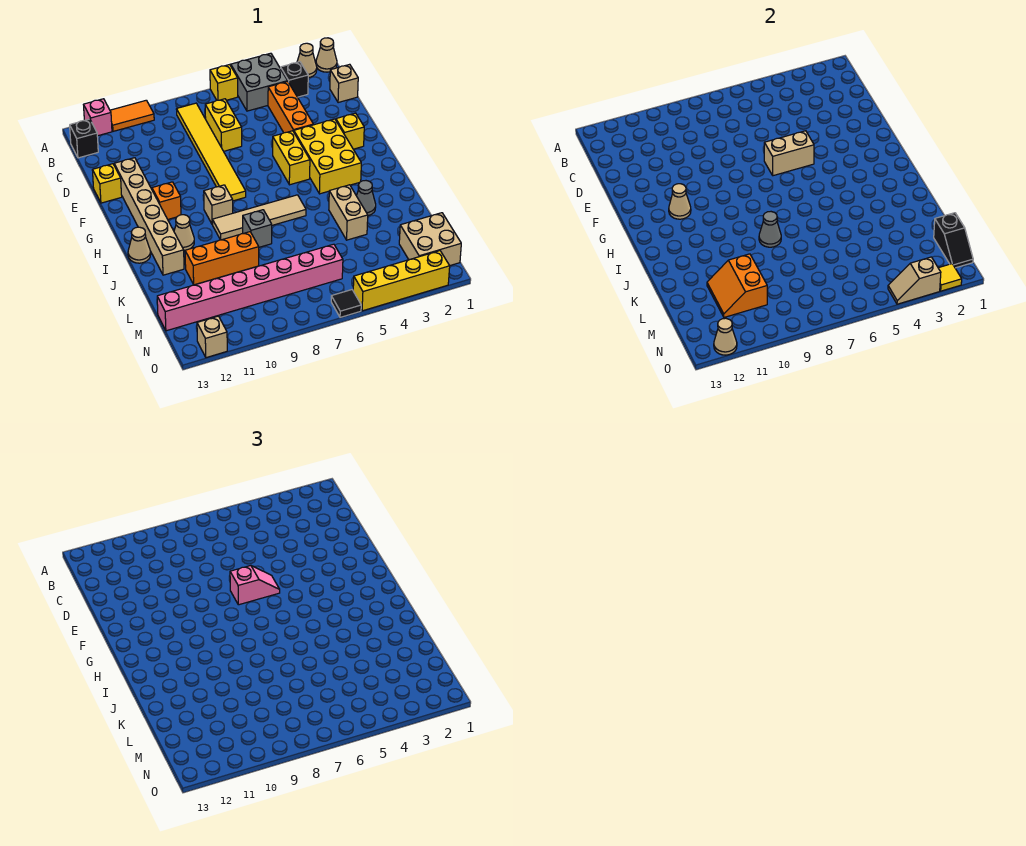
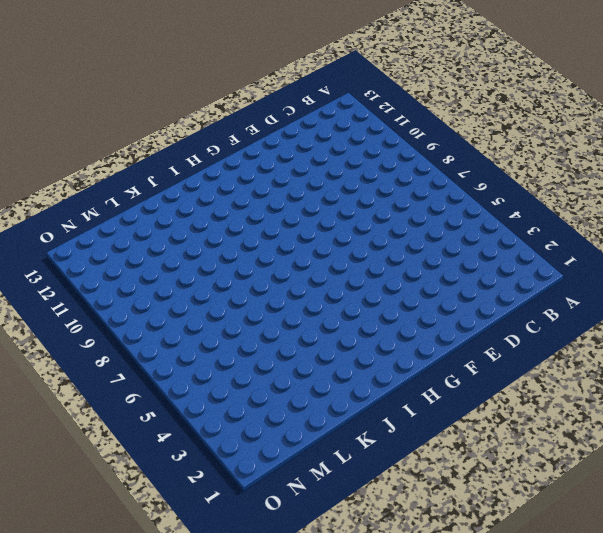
none -> tan 1x1 cone [316,38,337,72]
none -> tan 1x1 cone [297,43,317,78]
none -> grey 2x2 brick [231,53,288,111]
none -> yellow 1x1 brick [210,65,238,100]

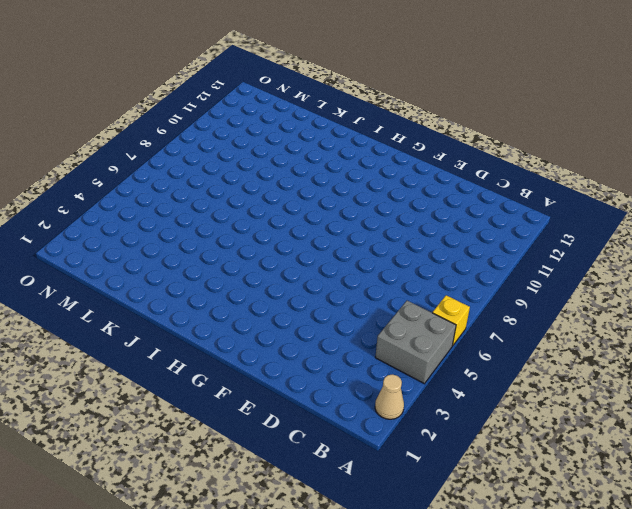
none -> tan 1x1 cone [316,38,337,72]
none -> orange 1x2 tile [110,100,154,131]
none -> pink 1x1 brick [84,99,112,136]
none -> black 1x1 brick [280,62,308,97]

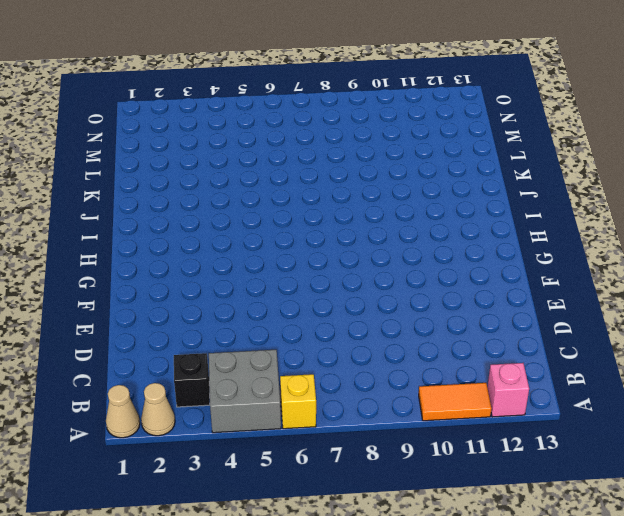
none -> yellow 1x6 tile [176,103,246,201]
none -> black 1x1 brick [70,119,98,158]
none -> tan 1x1 brick [330,64,358,103]
none -> orange 1x3 brick [268,82,313,133]

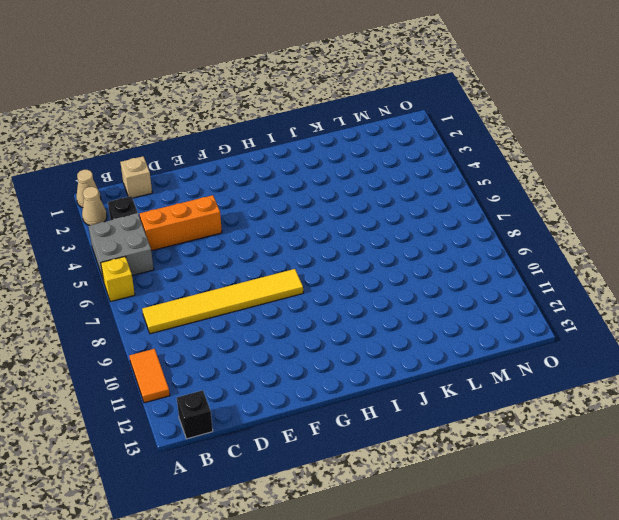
none -> pink 1x1 brick [84,99,112,136]
none -> yellow 1x2 brick [205,99,242,151]
none -> tan 1x6 brick [114,158,184,275]
none -> yellow 1x1 brick [92,164,122,203]

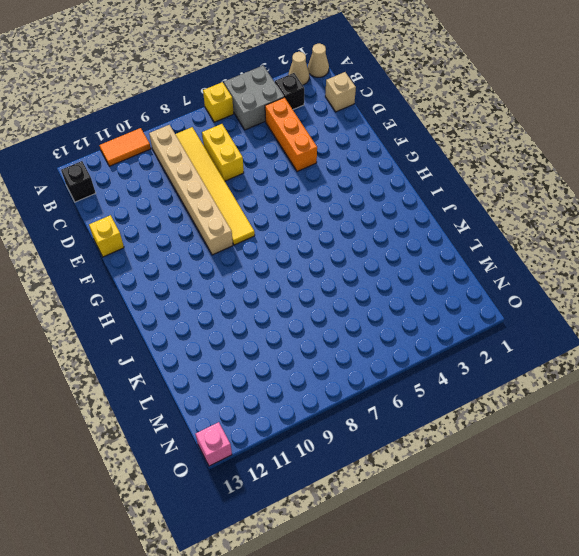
tan 1x6 brick [149,125,233,255] -> tan 1x6 brick moved to [114,158,184,275]
pink 1x1 brick [196,422,232,466] -> pink 1x1 brick moved to [84,99,112,136]
none -> yellow 1x1 brick [336,113,364,149]
none -> yellow 2x3 brick [294,119,361,194]
none -> yellow 1x2 brick [273,131,310,185]
none -> orange 1x1 brick [152,182,181,219]

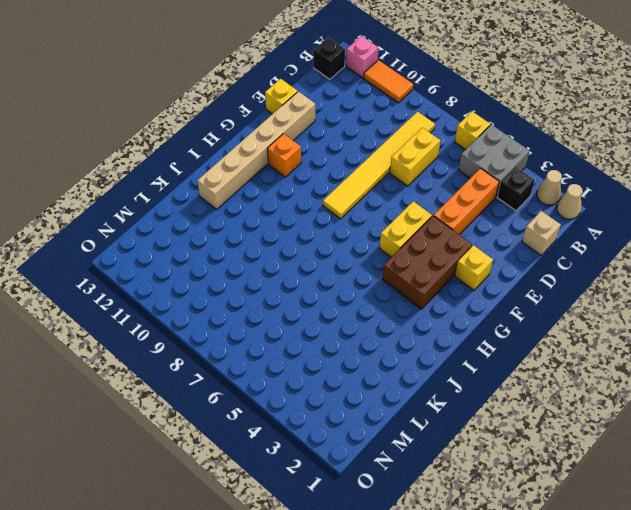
brown 2x3 brick [383,216,472,309] -> yellow 2x3 brick [294,119,361,194]
none -> tan 1x1 brick [204,185,233,225]
none -> tan 1x4 tile [212,195,306,240]
none -> tan 1x1 cone [174,215,194,250]
none -> tan 1x1 cone [128,227,151,263]

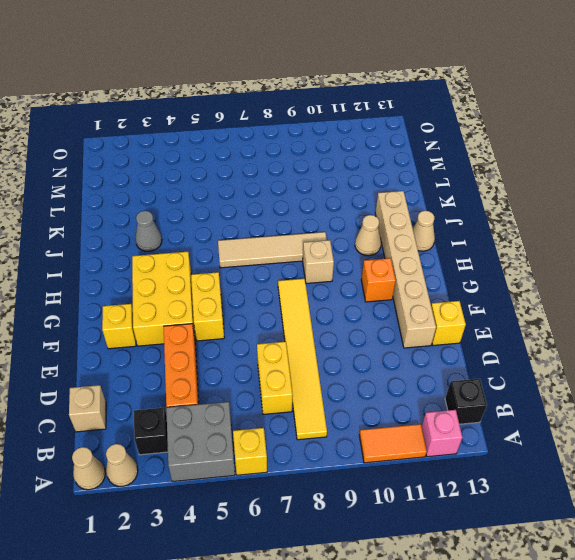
none -> tan 1x2 brick [329,185,368,240]
none -> grey 1x1 brick [243,210,272,247]
none -> orange 1x3 brick [185,232,259,285]
none -> tan 2x2 brick [399,213,461,266]

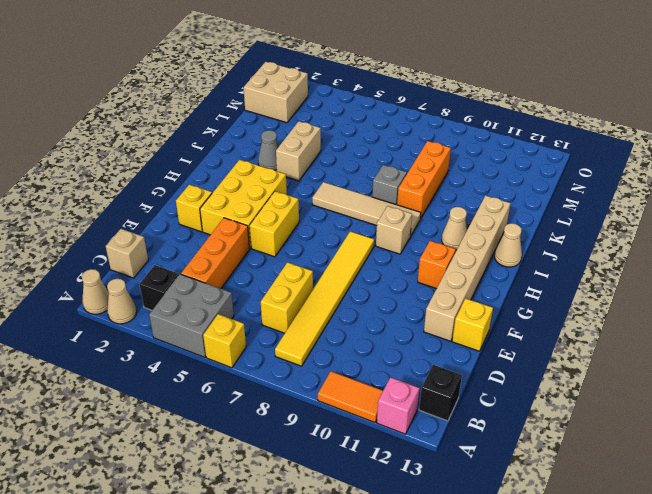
orange 1x3 brick [397,141,451,219] -> orange 1x3 brick turned to [185,232,259,285]
none -> pink 1x8 brick [157,244,343,331]
none -> yellow 1x4 brick [353,251,450,311]
none -> black 1x1 tile [331,290,361,317]
none -> tan 1x1 brick [197,316,227,358]

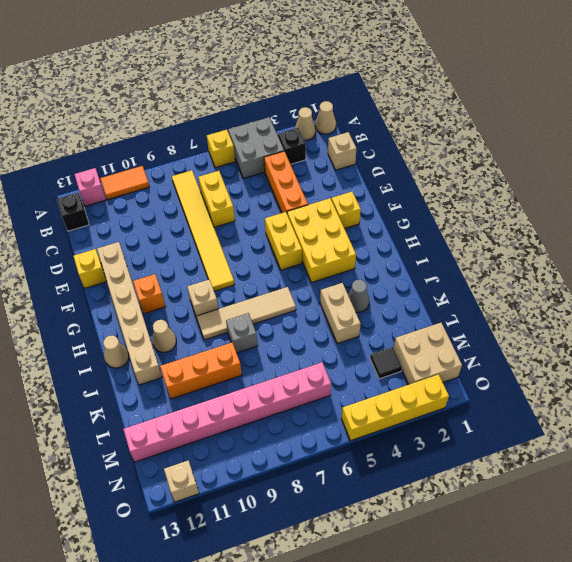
black 1x1 tile [370,347,402,379] -> black 1x1 tile moved to [331,290,361,317]
none -> tan 1x2 brick [764,131,814,176]
none -> tan 1x1 cone [669,184,691,219]
none -> grey 1x1 cone [759,212,781,247]
none -> orange 2x2 slope [707,254,767,317]

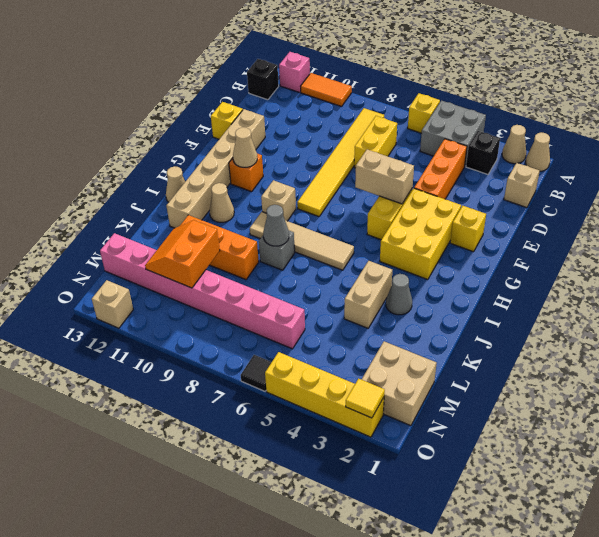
none -> black 1x2 slope [934,213,973,268]
none -> tan 1x2 slope [888,257,941,304]
none -> tan 1x1 cone [714,318,737,355]
none -> pink 1x2 slope [230,566,280,605]

